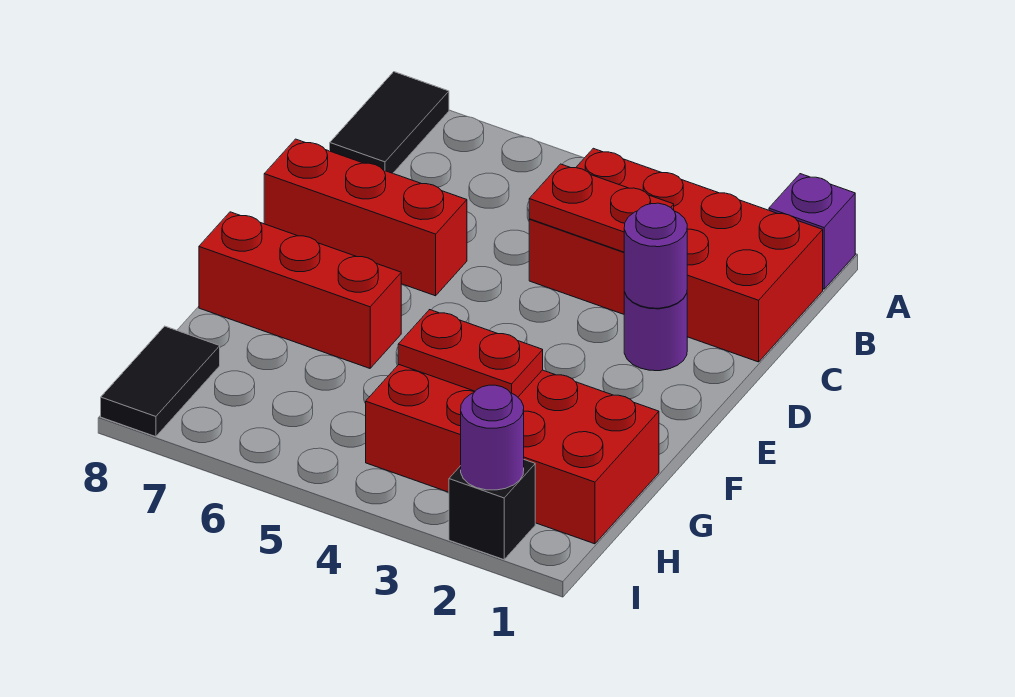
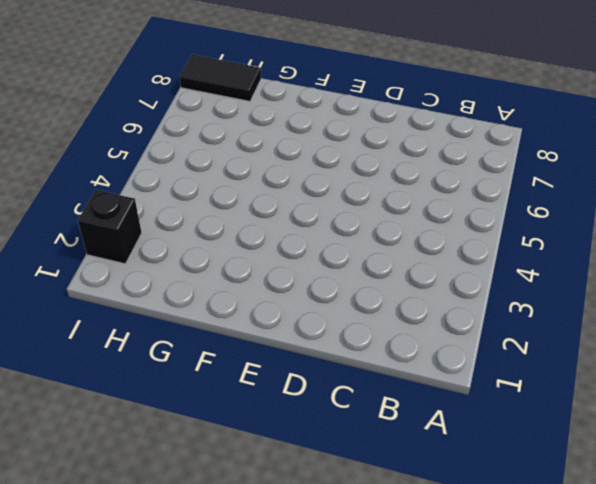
none -> purple 1x1 brick [769,174,855,289]
none -> black 1x2 tile [330,72,449,173]
none -> red 2x4 brick [529,148,823,362]

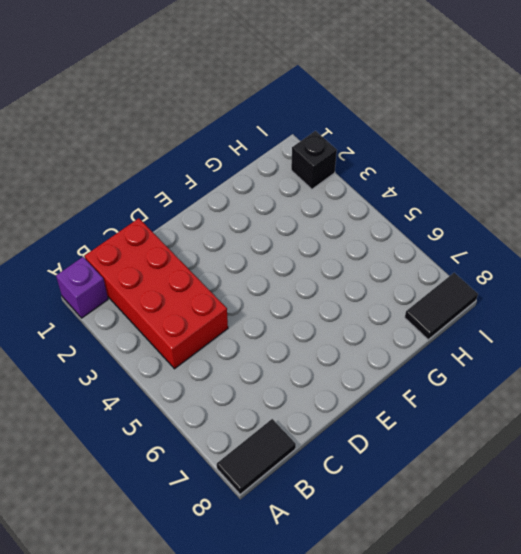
none -> purple 1x1 round brick [624,292,687,371]
none -> red 1x3 brick [264,139,467,296]
none -> red 1x3 brick [199,212,401,368]

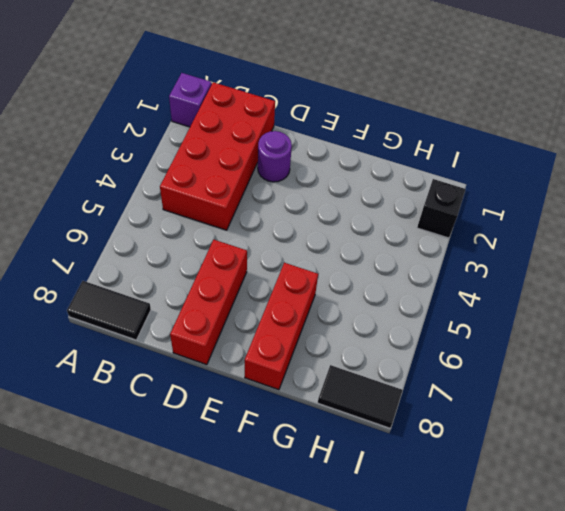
none -> red 2x4 brick [366,365,659,544]
none -> red 1x2 plate [529,164,674,252]
none -> purple 1x1 round brick [624,203,687,308]

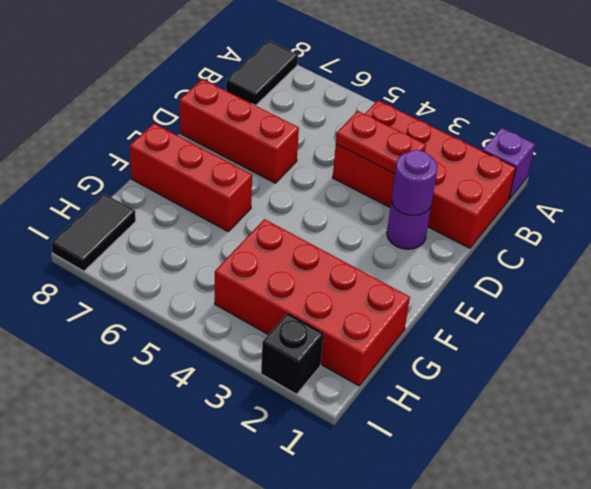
none -> red 1x2 plate [398,310,543,397]
none -> purple 1x1 round brick [461,385,524,490]

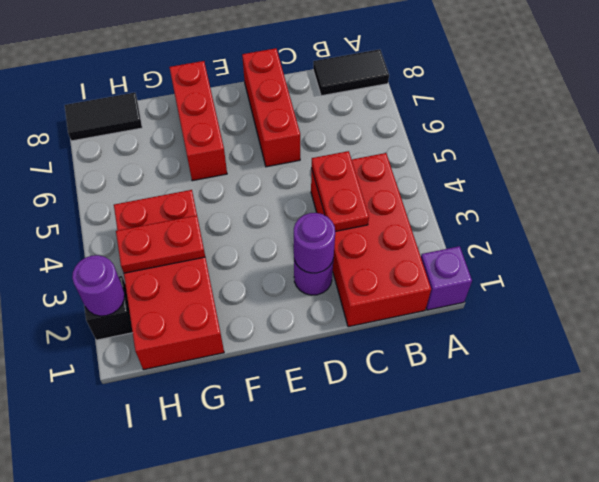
red 1x2 plate [116,215,205,273] -> red 1x2 plate turned to [398,310,543,397]

